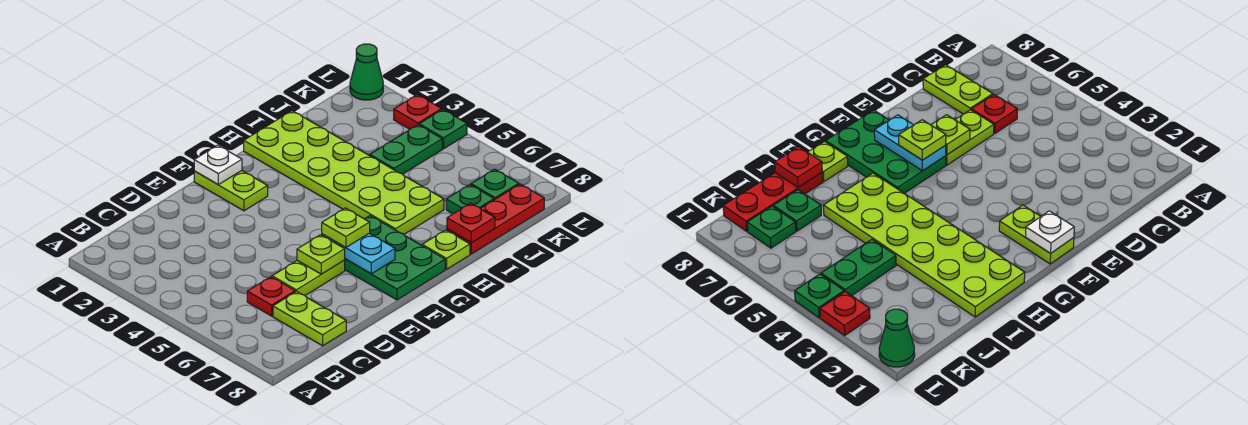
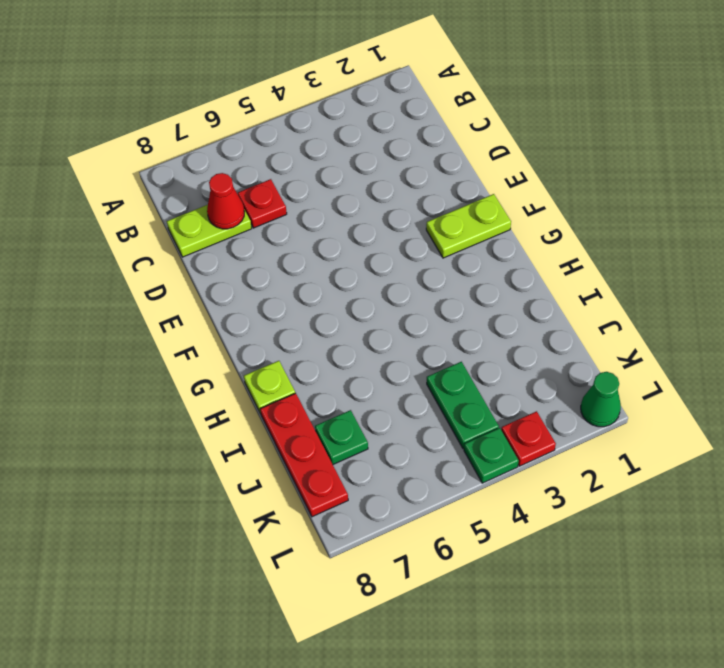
red 1x1 cone [207,173,245,229] -> none
none -> lime 1x2 plate [272,260,345,295]
none -> green 2x3 plate [345,216,445,300]
none -> lime 2x6 plate [244,111,444,234]

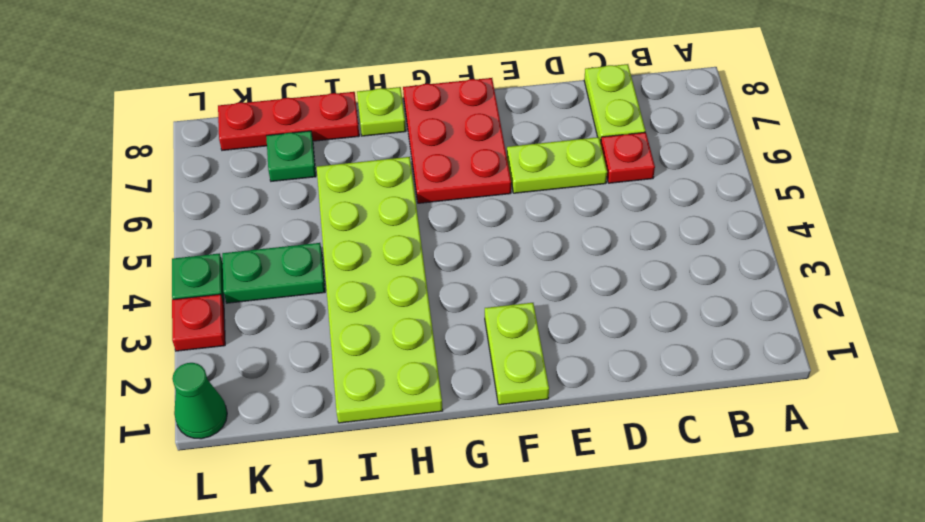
red 2x3 plate [403,78,511,203] -> green 2x3 plate [345,216,445,300]
none -> green 1x1 plate [471,169,519,200]
none -> lime 1x1 plate [297,235,345,274]
none -> white 1x1 plate [194,145,242,185]

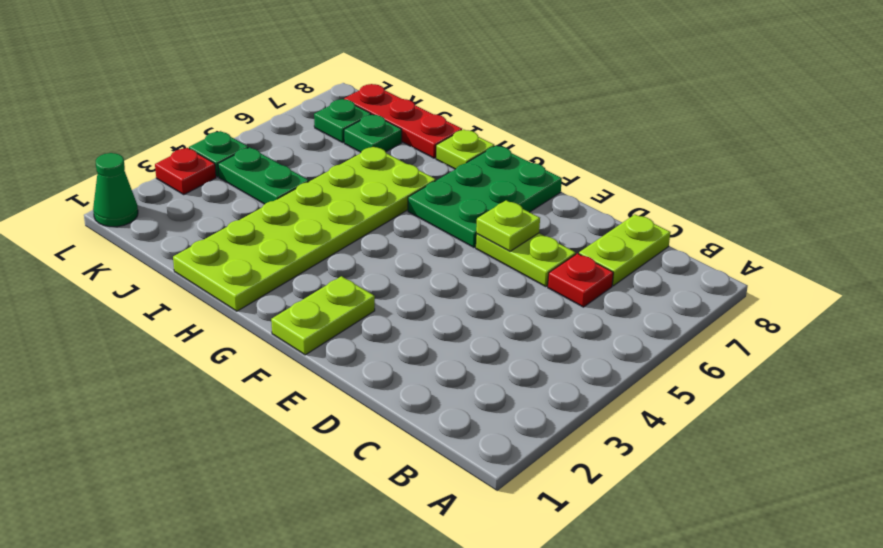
none -> white 1x1 plate [194,145,242,185]
none -> cyan 1x2 plate [322,233,395,274]
none -> red 1x1 plate [447,203,495,243]

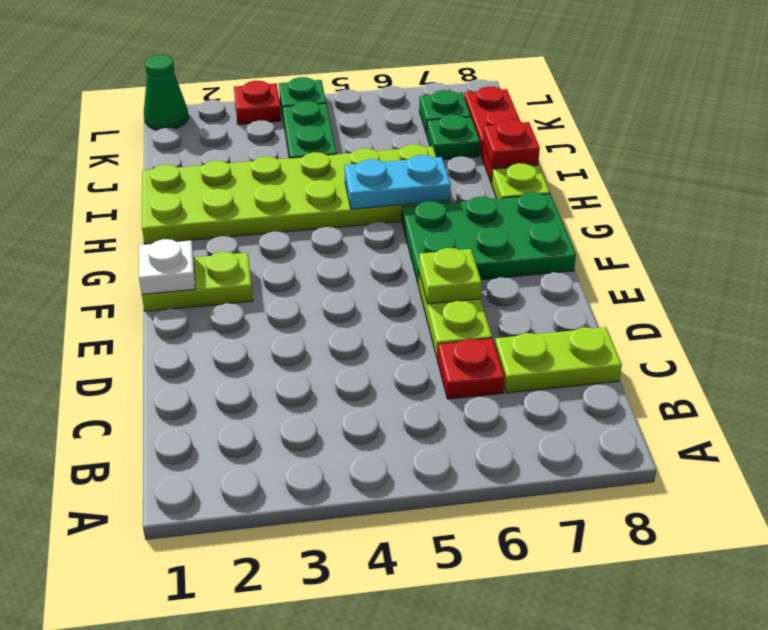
cyan 1x2 plate [344,155,451,209] -> cyan 1x2 plate moved to [322,233,395,274]
none -> lime 1x1 plate [322,208,370,248]

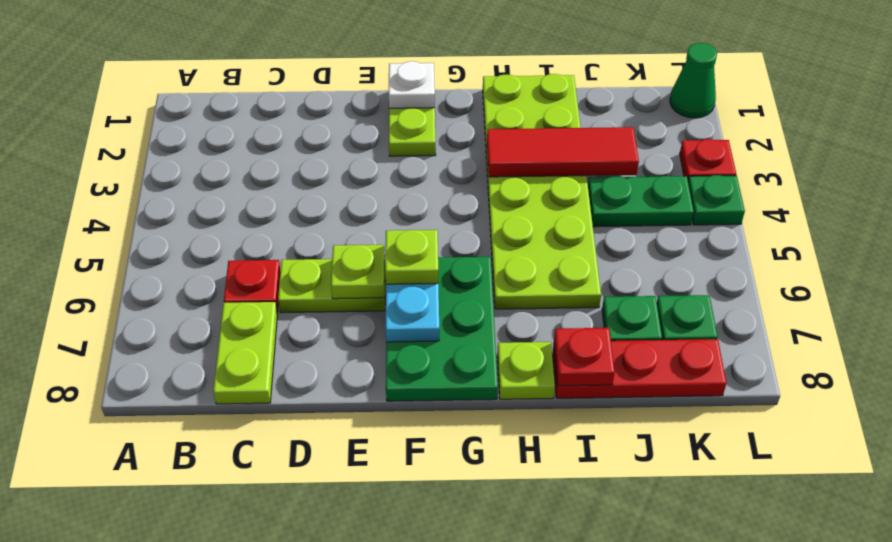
red 1x3 tile [487,127,639,177] -> none

